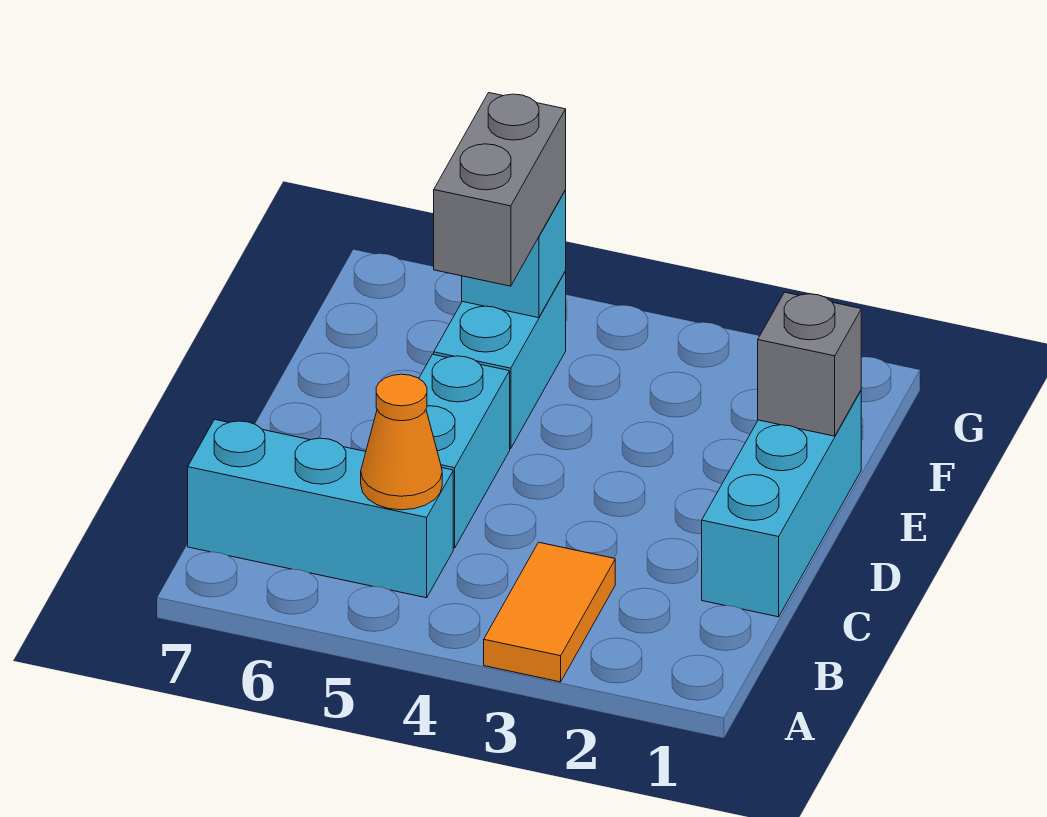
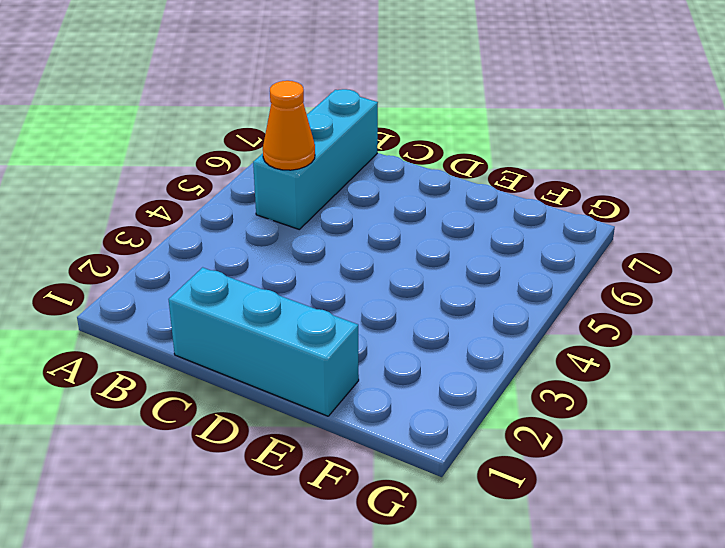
none -> orange 1x2 tile [484,542,615,682]
none -> cyan 1x2 brick [419,354,510,548]

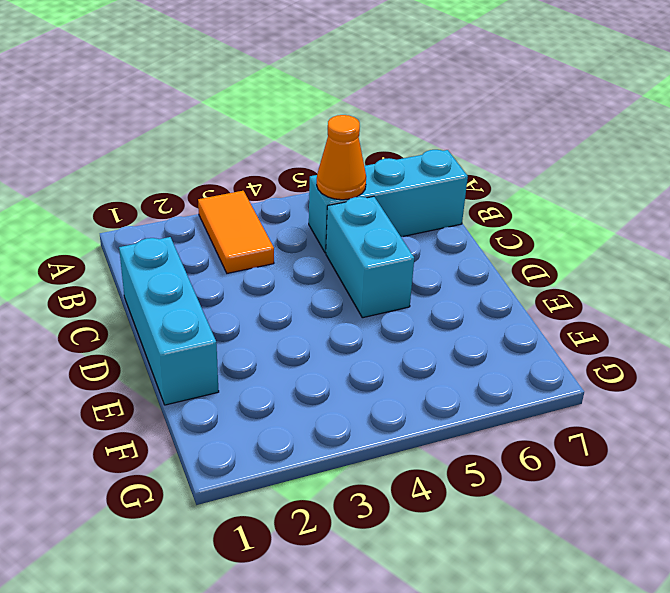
none -> cyan 1x2 brick [434,272,566,449]
none -> grey 1x1 brick [758,292,861,436]

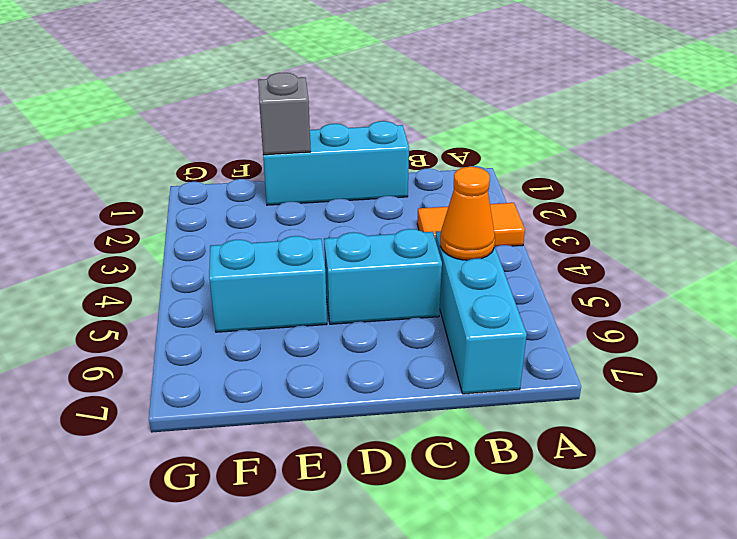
none -> cyan 1x1 brick [462,190,566,318]
none -> grey 1x2 brick [434,93,566,286]

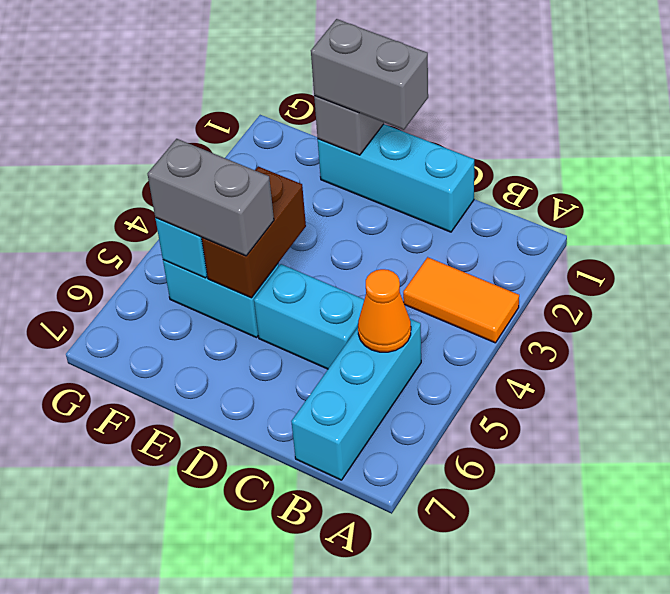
grey 1x2 brick [311,19,428,130] -> none
brown 1x2 brick [202,166,306,298] -> none

